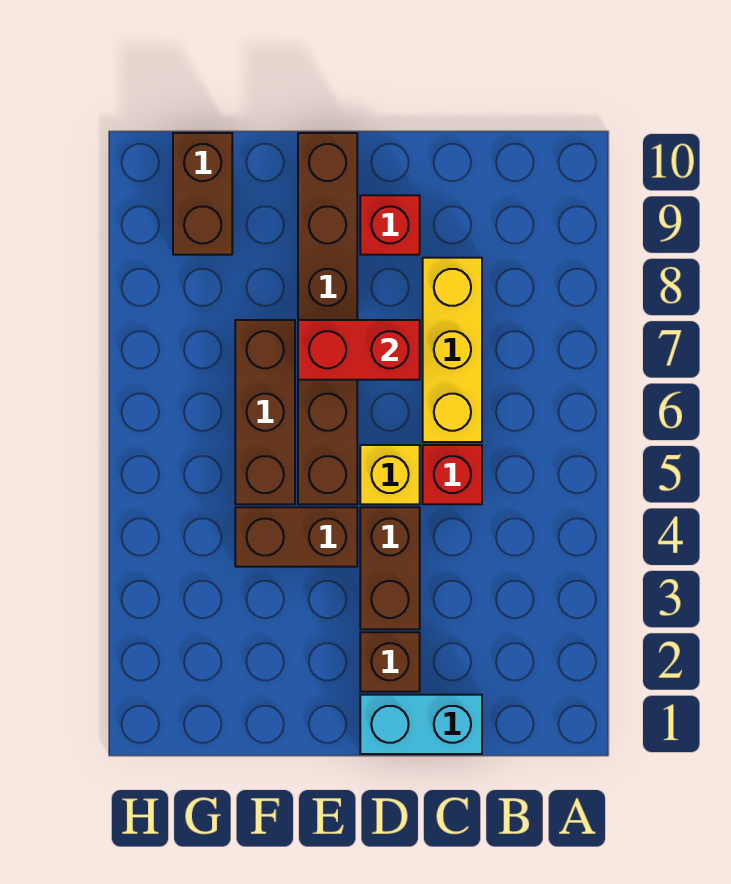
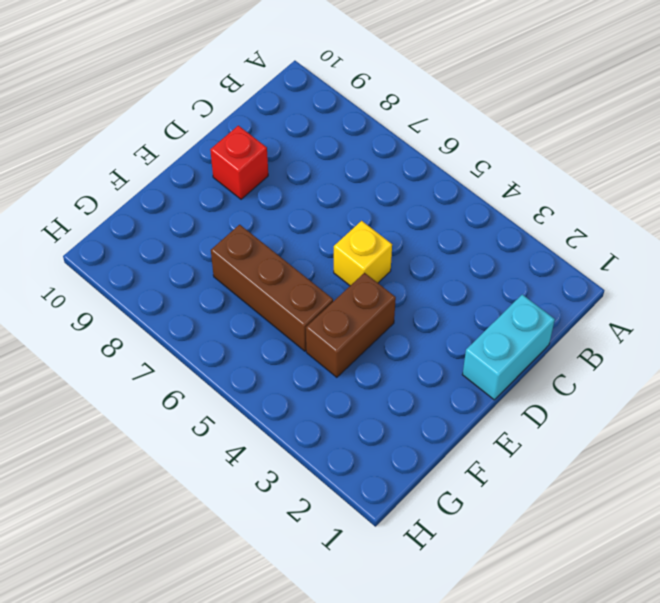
none -> red 1x1 brick [423,445,482,504]
none -> yellow 1x3 brick [423,258,482,442]
none -> brown 1x1 brick [360,632,420,692]

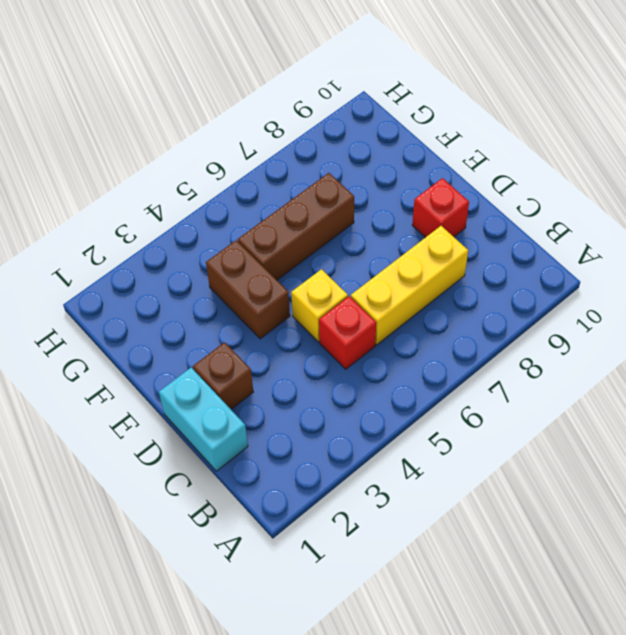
none -> brown 1x2 brick [360,507,420,629]
none -> brown 1x6 brick [298,133,357,504]
none -> brown 1x2 brick [173,133,232,255]

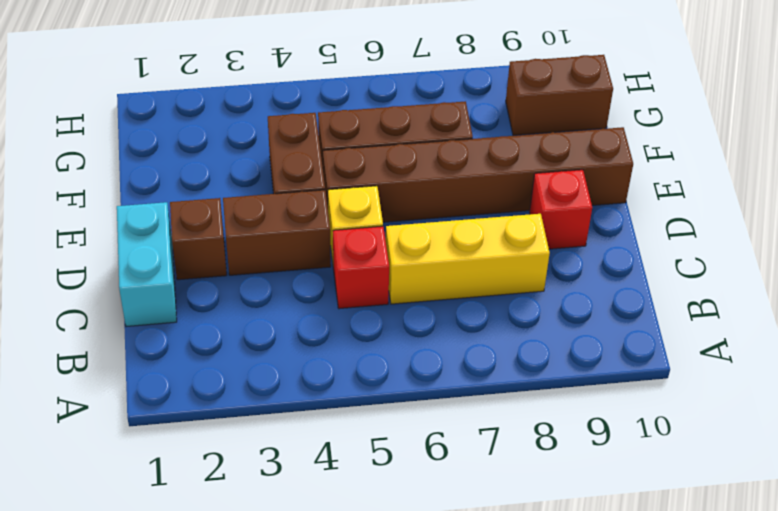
none -> red 1x2 brick [298,320,420,380]

